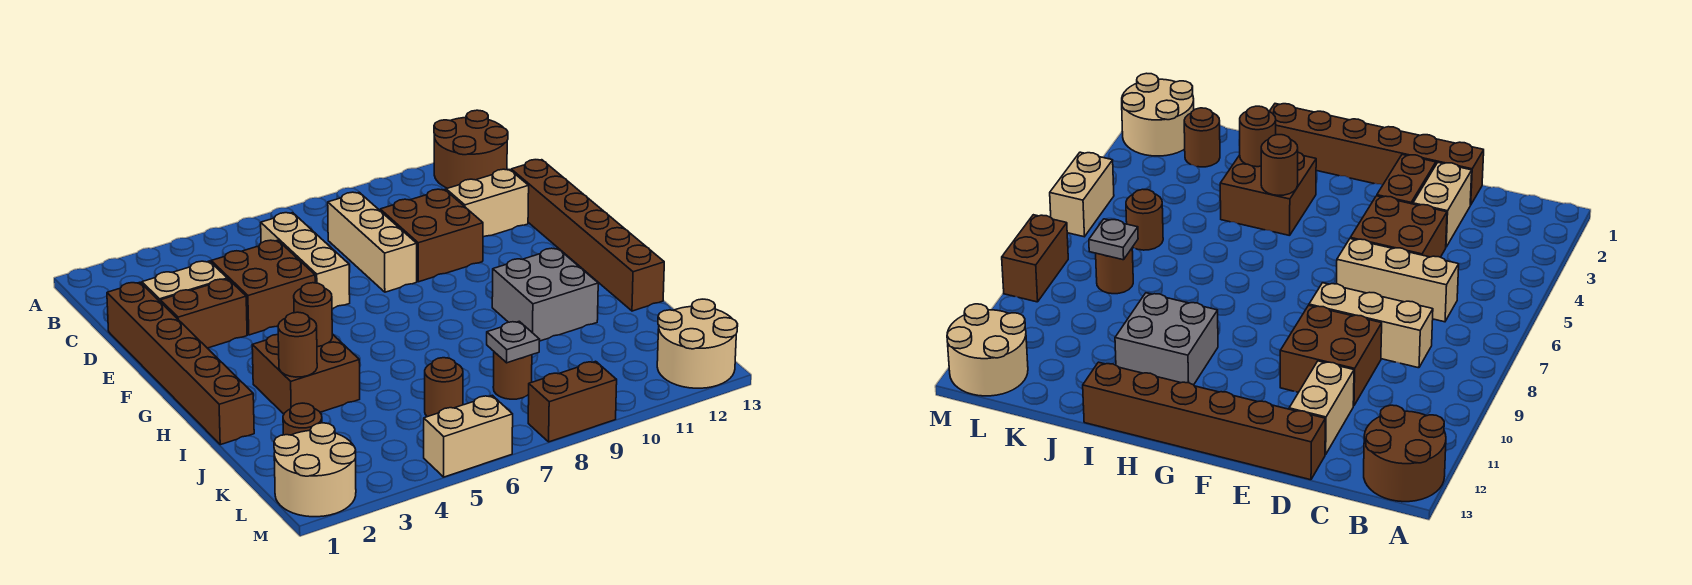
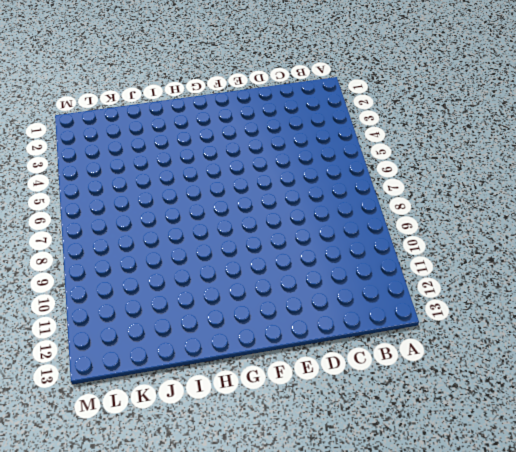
none -> brown 2x2 round brick [434,110,508,188]
none -> tan 1x3 brick [261,213,350,309]
none -> tan 1x3 brick [328,192,417,292]

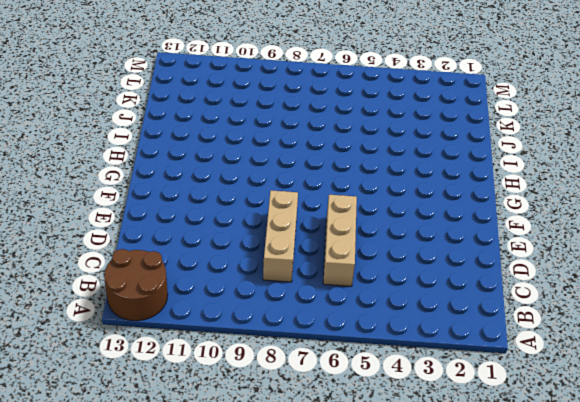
none -> brown 1x6 brick [107,282,254,445]
none -> tan 1x2 brick [142,261,227,301]
none -> brown 2x2 brick [211,240,315,335]

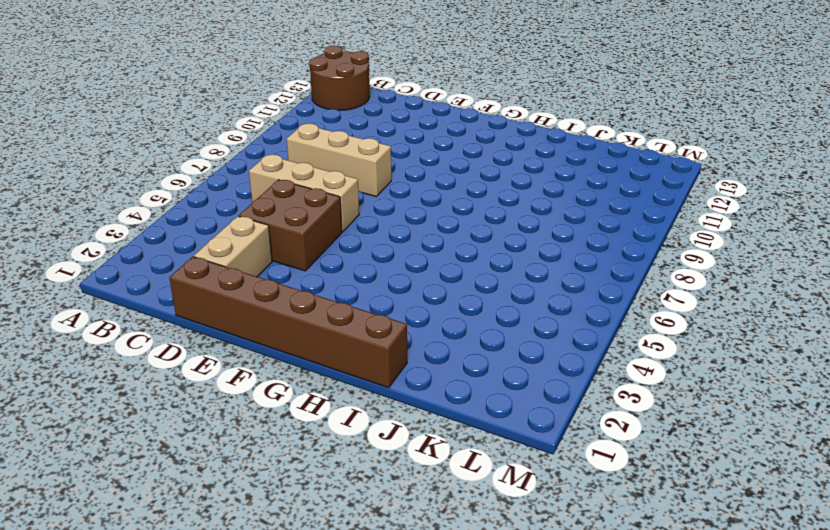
none -> brown 2x2 brick [380,189,483,282]
none -> tan 1x2 brick [446,169,529,237]
none -> brown 1x6 brick [511,160,664,311]

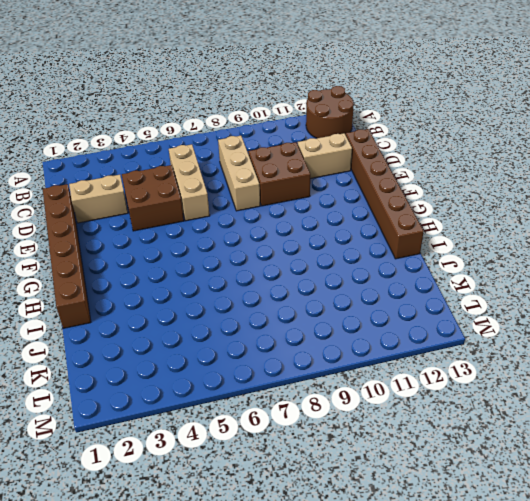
none -> brown 1x2 brick [160,279,247,348]
none -> brown 2x2 brick [252,334,360,414]
none -> grey 2x2 brick [492,248,598,341]

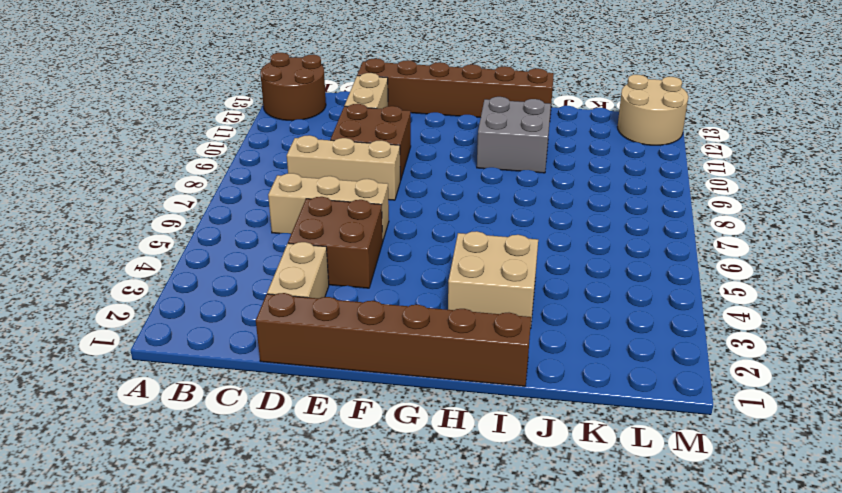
tan 2x2 brick [448,231,538,329] -> brown 2x2 brick [252,334,360,414]
none -> brown 1x2 brick [160,279,247,348]
none -> brown 1x1 round brick [283,403,322,435]
none -> brown 1x1 round brick [425,358,463,417]

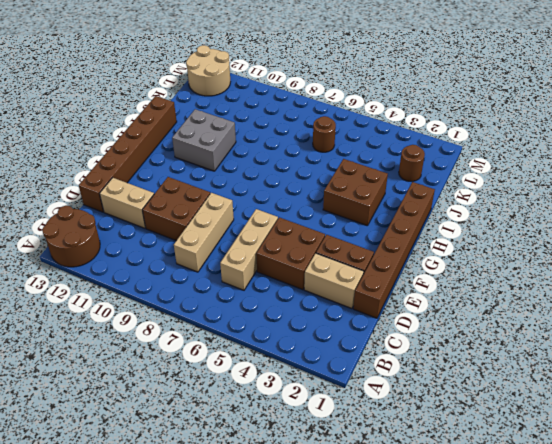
none -> brown 1x1 round brick [493,352,532,399]
none -> tan 2x2 round brick [274,423,356,517]
none -> tan 1x2 brick [424,395,513,477]

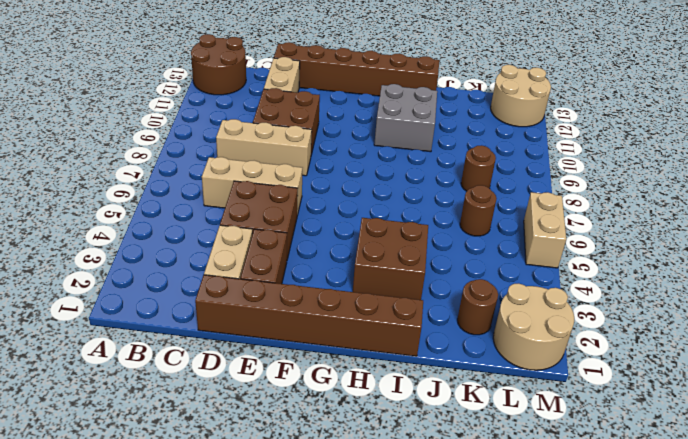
none -> brown 1x2 brick [528,361,617,442]
none -> brown 1x1 round brick [294,283,332,347]
none -> brown 1x1 round brick [278,312,317,377]

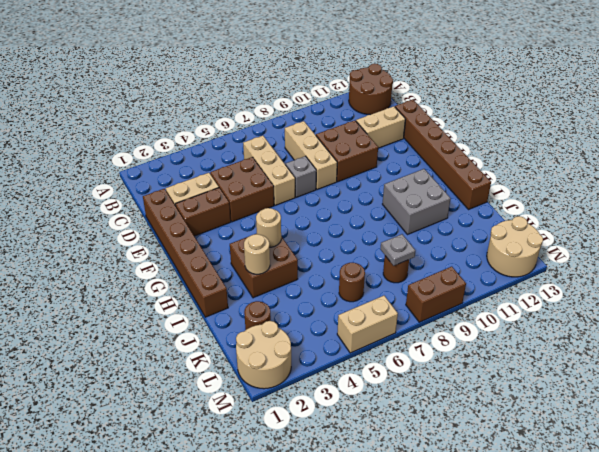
grey 1x1 brick [286,156,316,197] -> none
tan 1x1 round brick [256,208,281,247] -> brown 1x1 round brick [294,283,332,347]
tan 1x1 round brick [244,234,270,274] -> brown 1x1 round brick [278,312,317,377]

